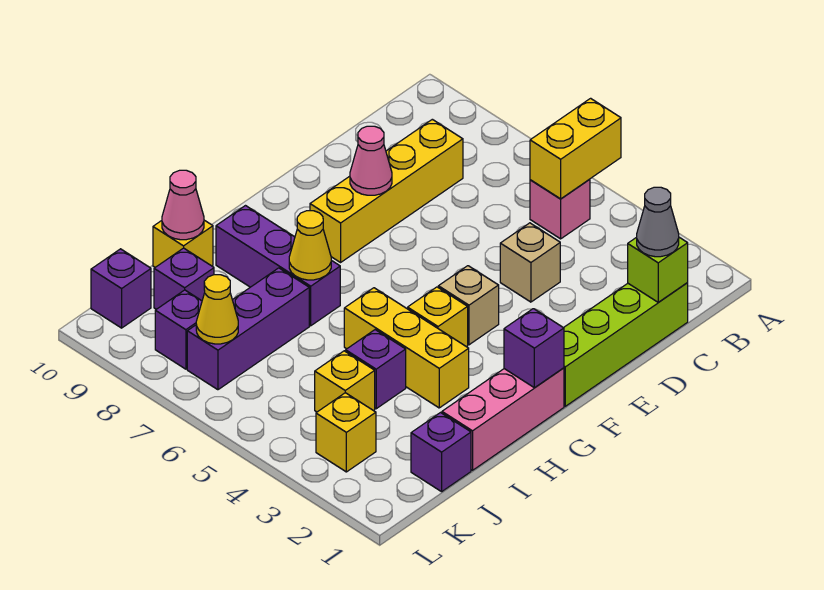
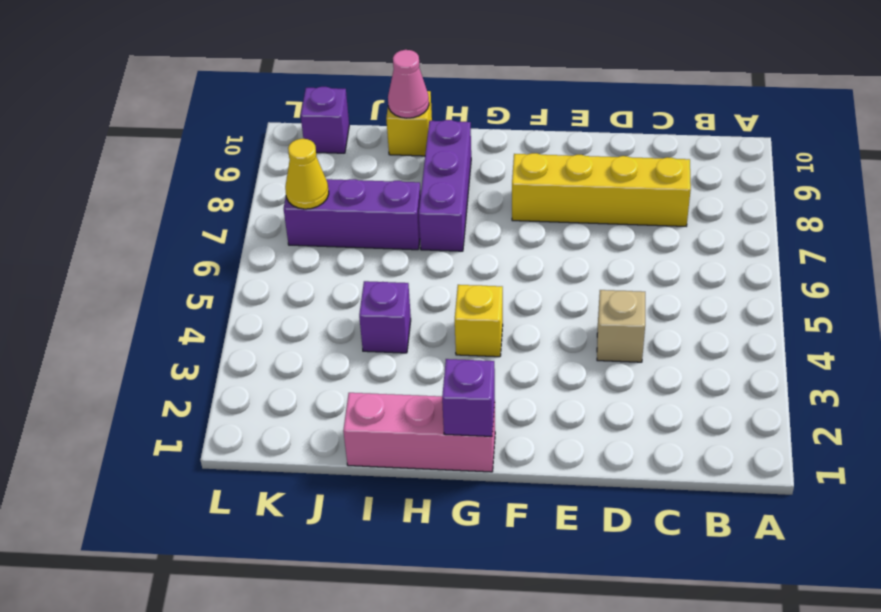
none -> pink 1x1 brick [530,179,590,239]
none -> lime 1x4 brick [564,283,688,406]
none -> tan 1x1 brick [438,266,499,345]

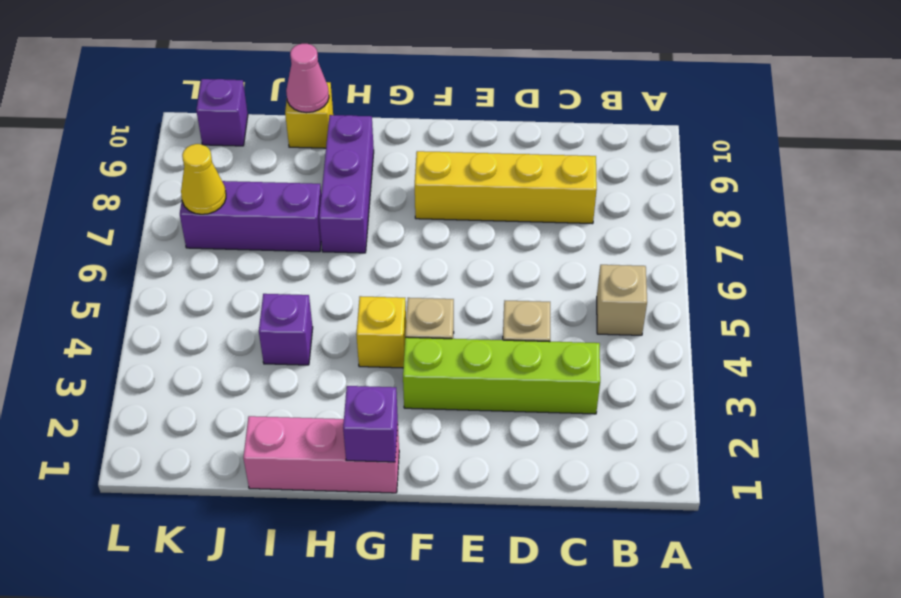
tan 1x1 brick [597,265,647,335] -> pink 1x1 brick [530,179,590,239]
lime 1x4 brick [403,337,600,414] -> lime 1x4 brick moved to [564,283,688,406]
none -> yellow 1x3 brick [344,288,469,408]
none -> purple 1x1 brick [411,413,471,492]
none -> yellow 1x1 brick [315,351,375,412]

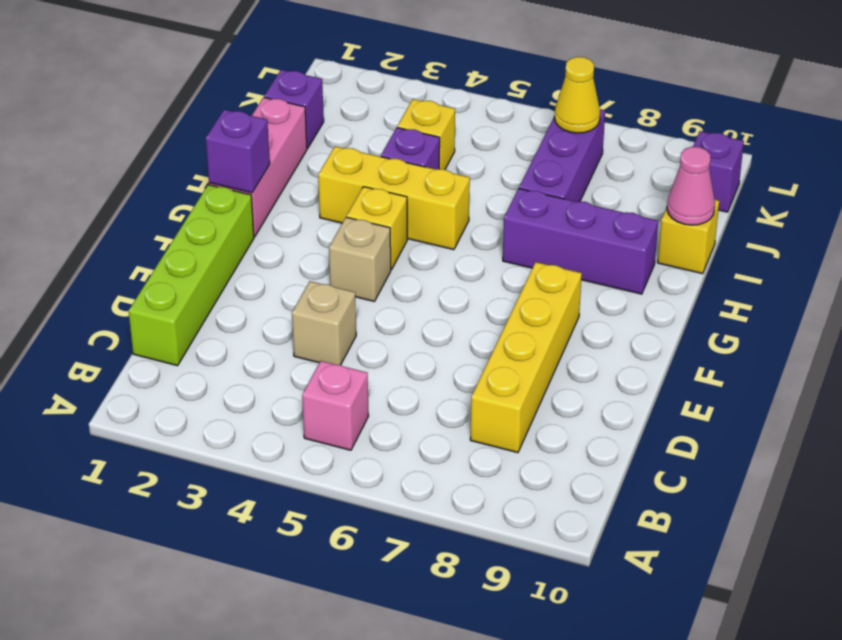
none -> purple 1x1 brick [154,248,214,309]
none -> yellow 1x1 brick [316,393,376,472]
none -> purple 1x1 brick [155,290,202,369]

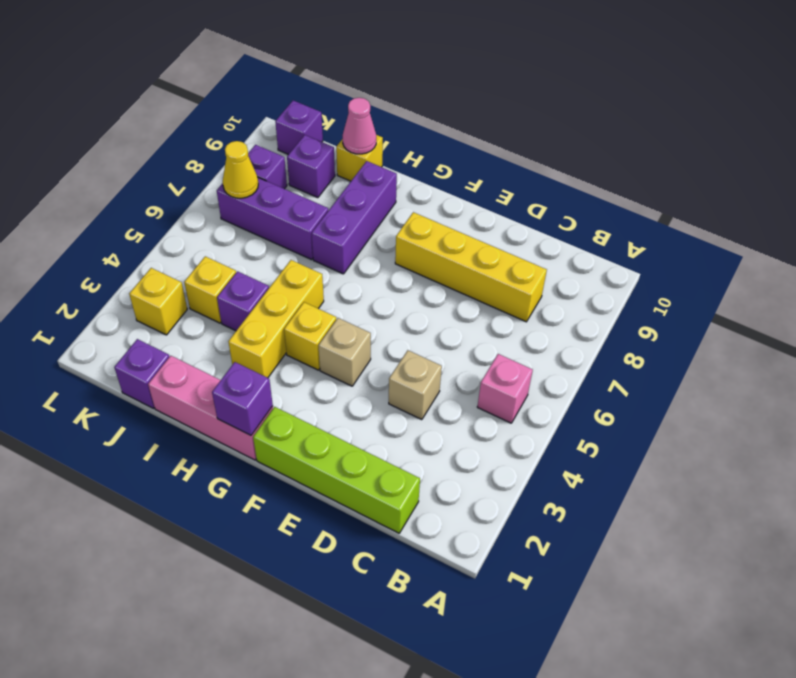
none -> yellow 1x2 brick [530,98,621,199]
none -> lime 1x1 brick [628,237,688,302]
none -> pink 1x1 cone [350,126,392,195]

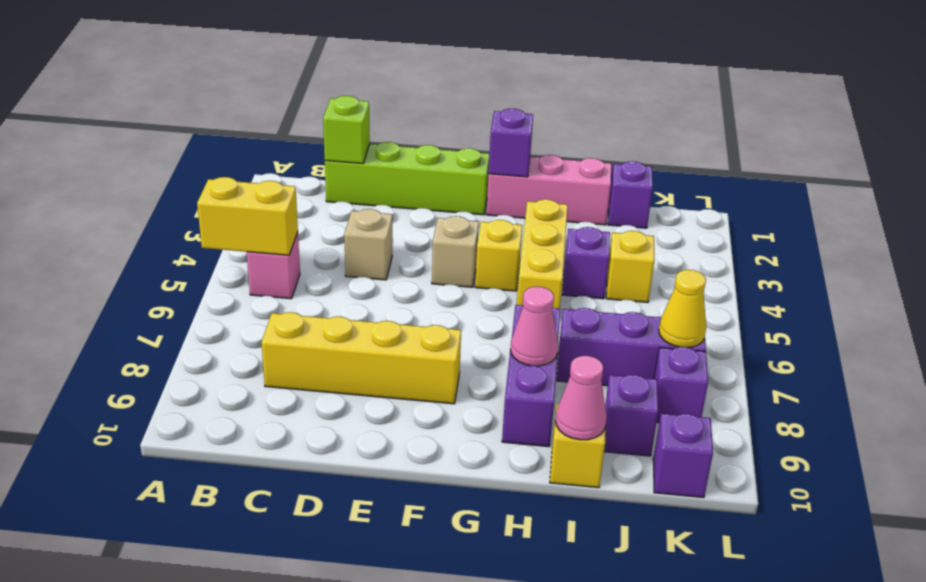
pink 1x1 cone [510,286,558,366] -> pink 1x1 cone moved to [350,126,392,195]
none -> yellow 1x1 brick [316,393,376,472]
none -> yellow 1x1 cone [289,211,331,280]
none -> grey 1x1 cone [637,187,679,257]

